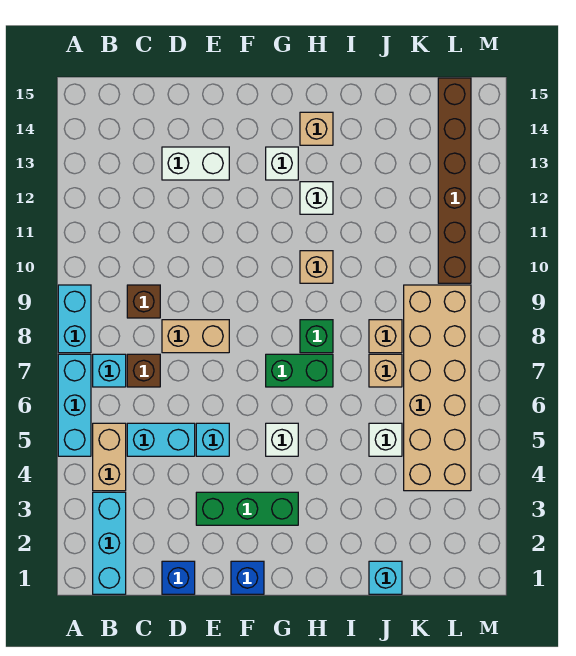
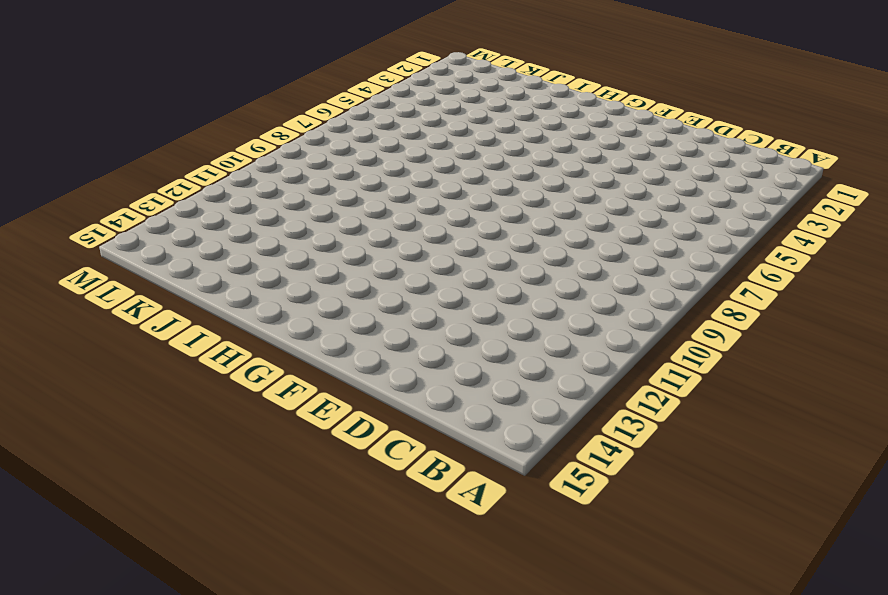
none -> cyan 1x3 brick [58,354,91,456]
none -> cyan 1x2 brick [58,285,91,353]
none -> cyan 1x3 brick [93,492,126,594]

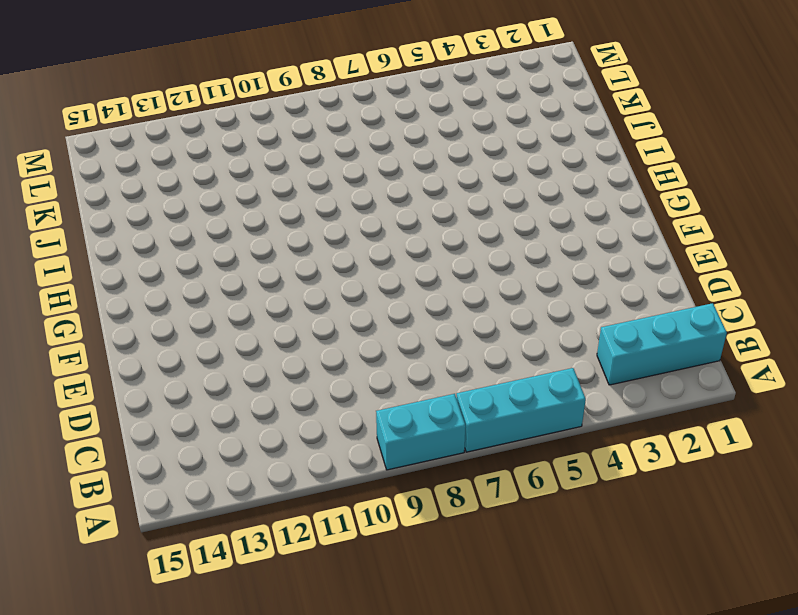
none -> tan 1x2 brick [93,423,126,491]
none -> cyan 1x1 brick [93,354,126,387]
none -> cyan 1x2 brick [127,423,195,456]

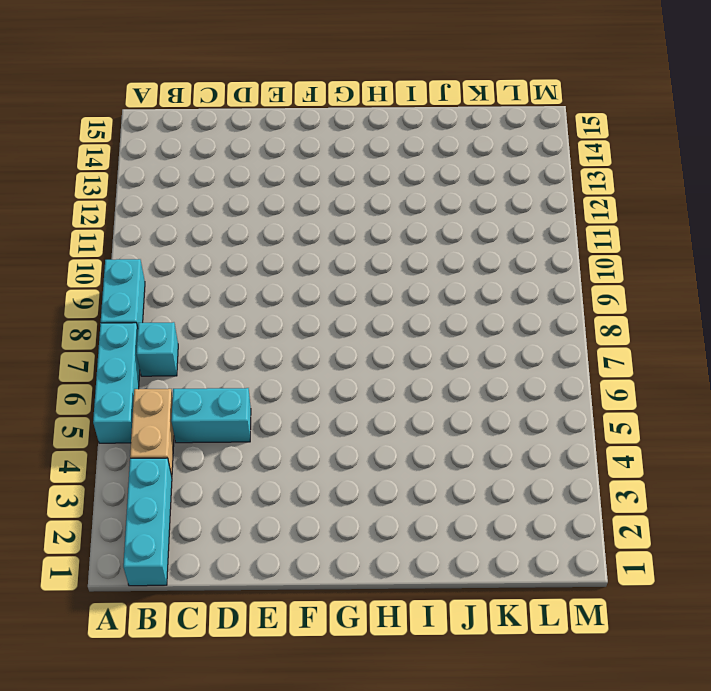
none -> brown 1x1 brick [127,354,160,387]
none -> brown 1x1 brick [127,285,160,318]
none -> blue 1x1 brick [162,561,195,594]

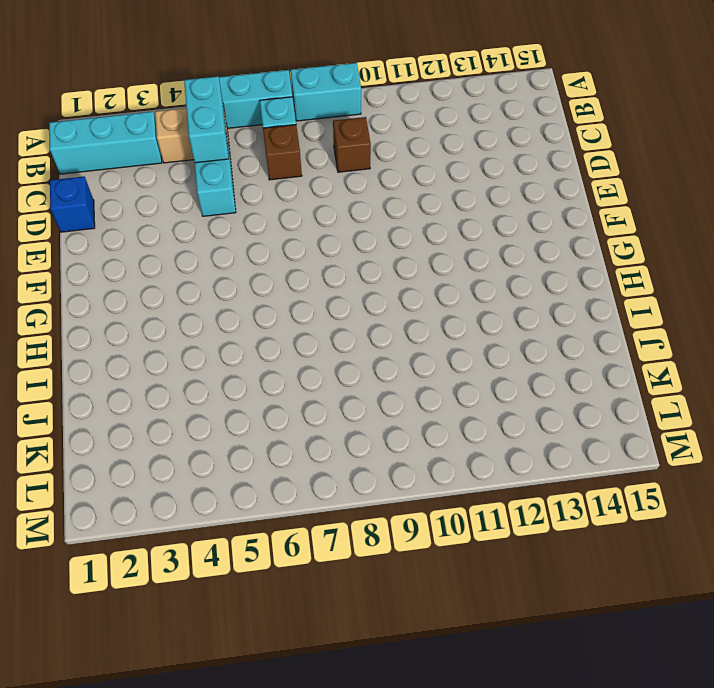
cyan 1x2 brick [184,76,229,163] -> none
none -> tan 1x2 brick [162,320,229,353]
none -> white 1x2 brick [162,147,229,180]
none -> green 1x3 brick [196,492,298,525]

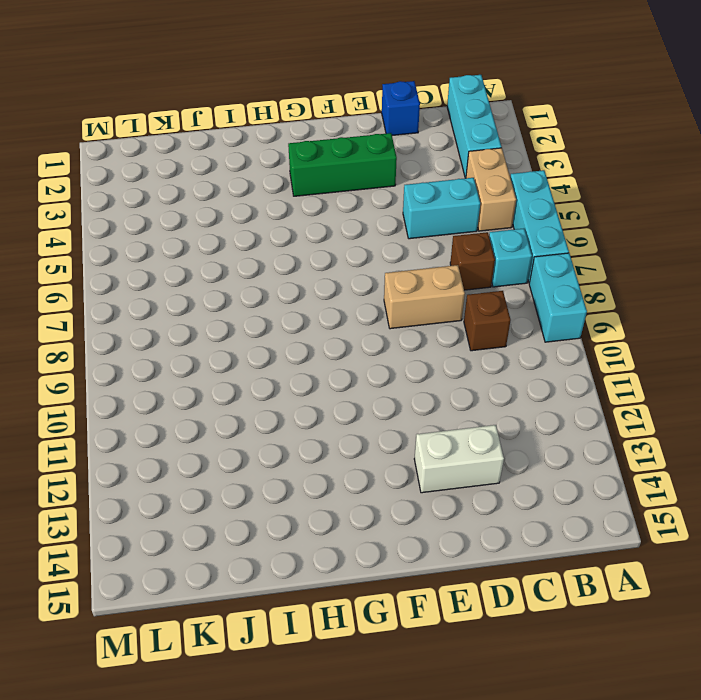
none -> cyan 1x1 brick [196,423,229,456]
none -> blue 1x1 brick [231,561,264,594]
none -> white 1x1 brick [266,423,298,456]

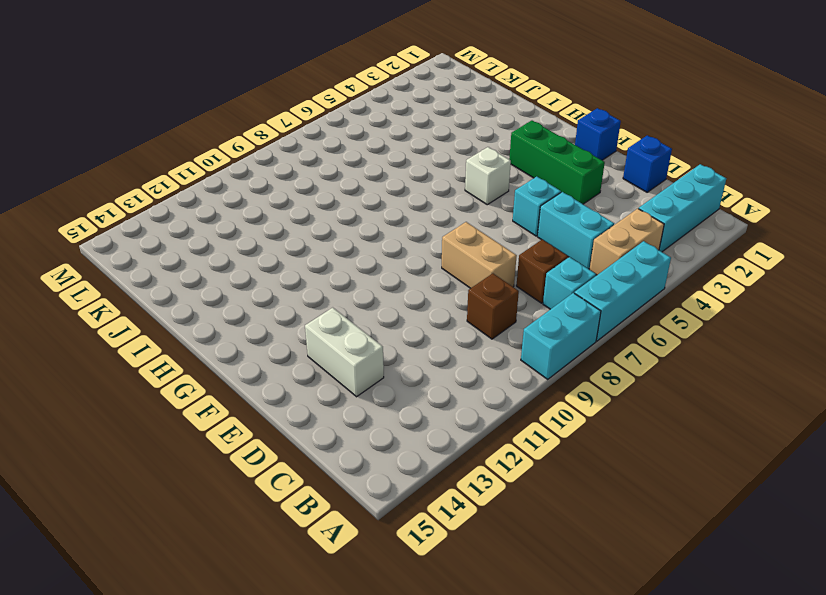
none -> green 1x2 brick [266,354,333,387]
none -> white 1x1 brick [266,147,298,180]
none -> green 1x1 brick [300,320,333,353]

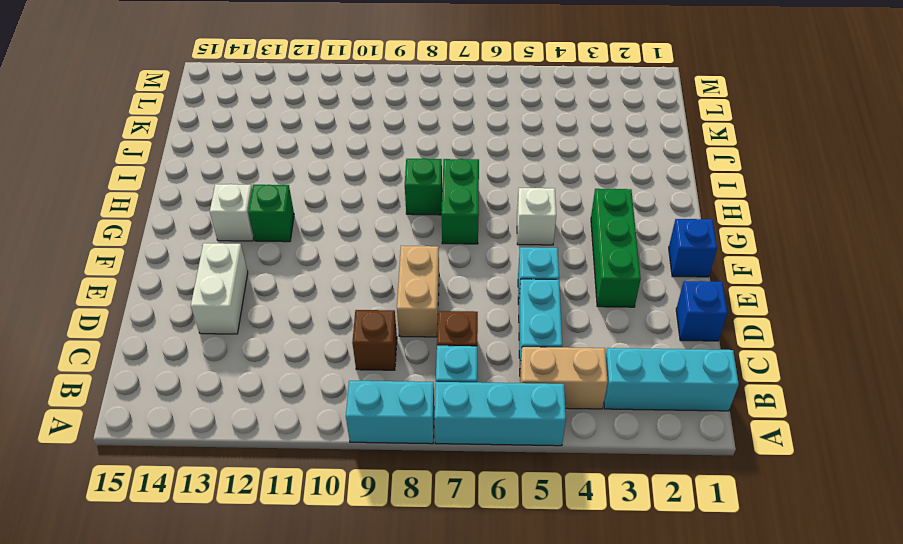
green 1x1 brick [248,185,294,242] -> none
none -> tan 1x1 brick [300,251,333,283]
none -> white 1x1 brick [300,182,333,214]
none -> tan 1x1 brick [300,112,333,145]

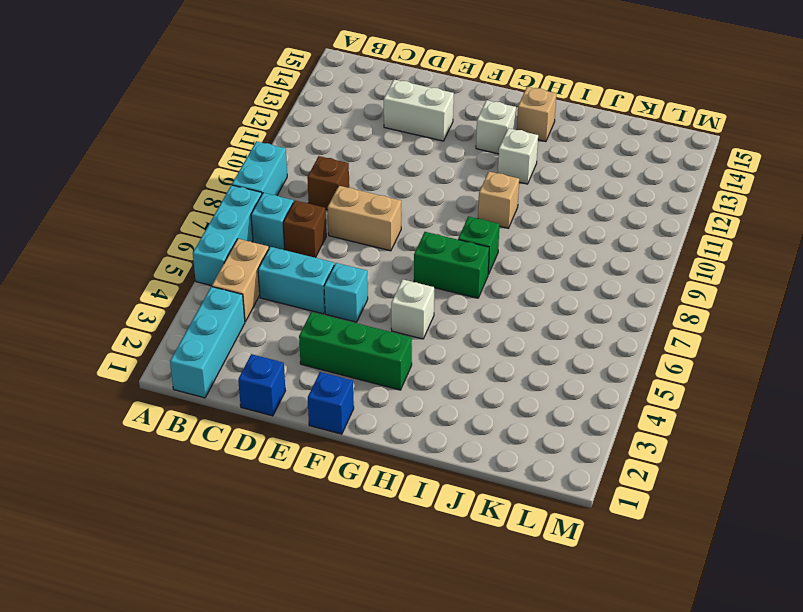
none -> cyan 1x1 brick [369,561,402,594]
none -> white 1x1 brick [369,423,402,456]
none -> tan 1x1 brick [369,354,402,387]

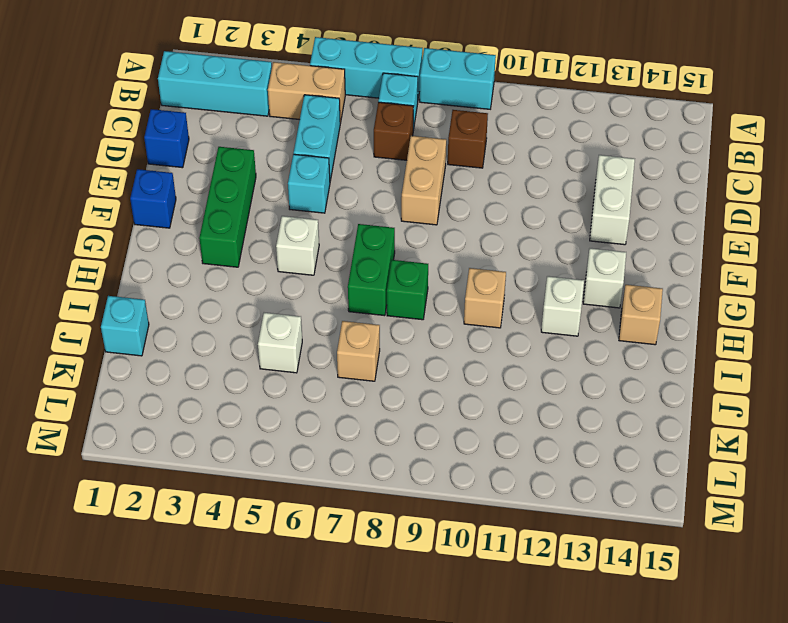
none -> tan 1x1 brick [369,320,402,353]
none -> tan 2x6 brick [404,285,471,491]
none -> brown 1x6 brick [438,78,471,283]

